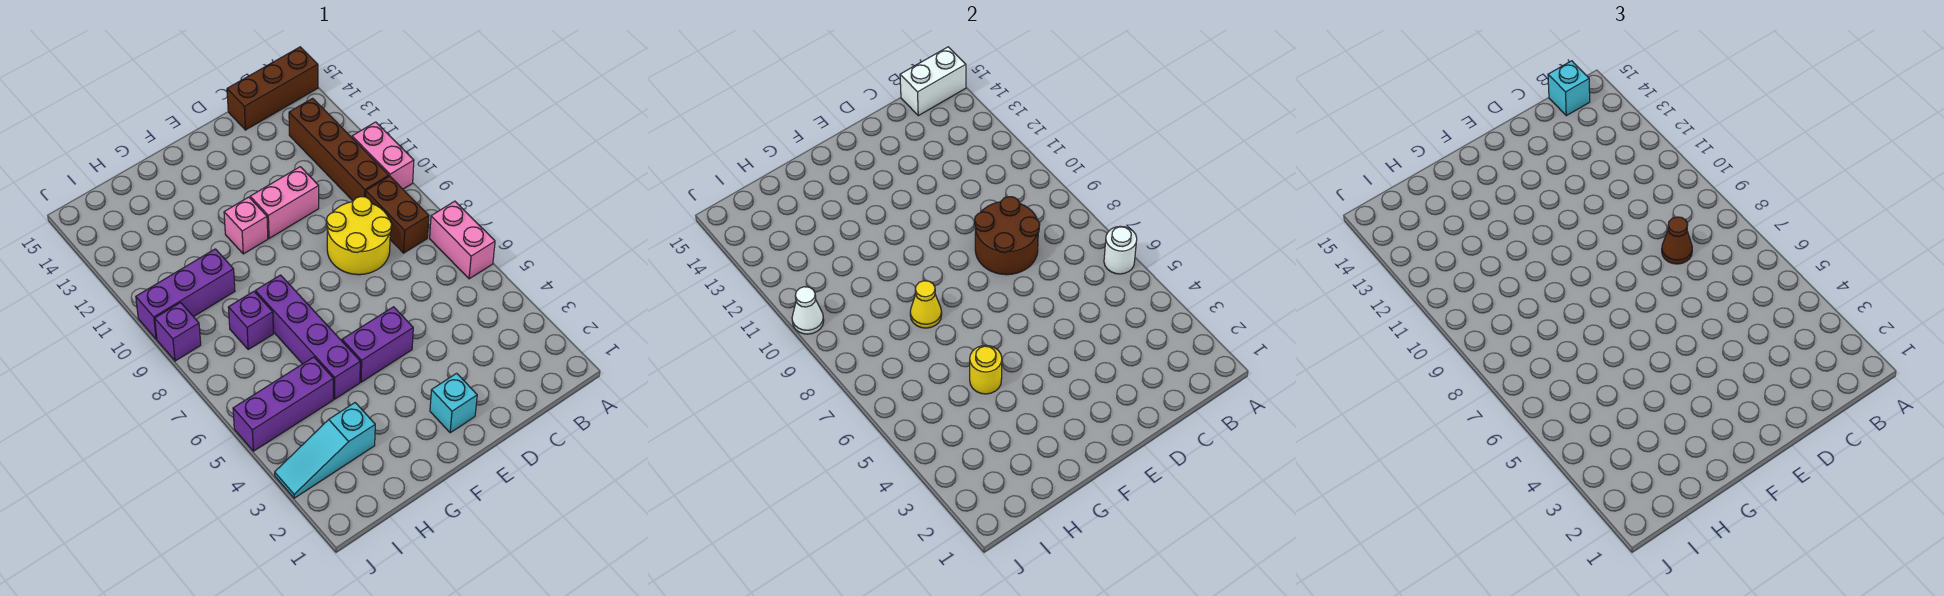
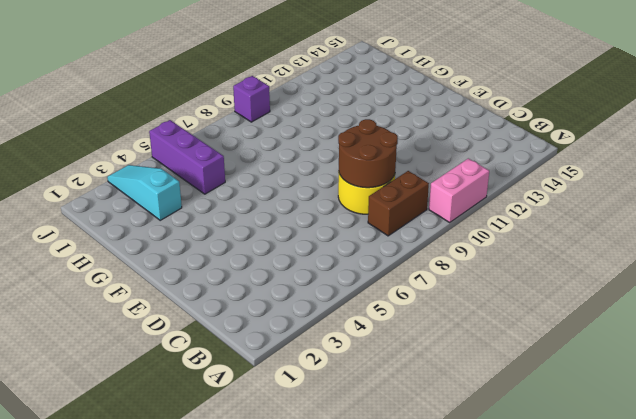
none -> pink 1x2 brick [430,201,495,279]
none -> brown 1x3 brick [227,47,318,130]
none -> brown 1x4 brick [289,98,389,201]

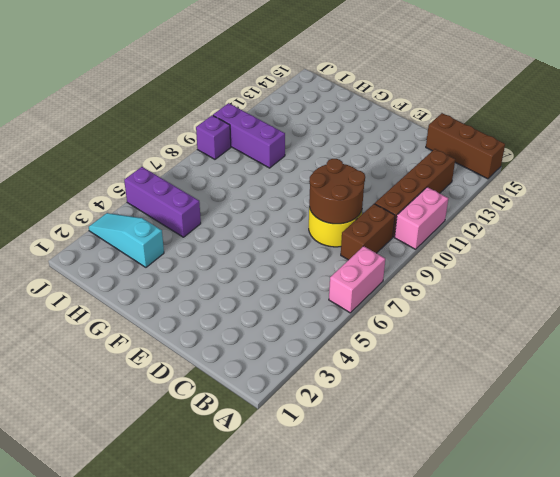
none -> pink 1x2 brick [250,167,319,238]
none -> cyan 1x1 brick [430,373,477,433]
none -> purple 1x2 brick [342,307,413,382]

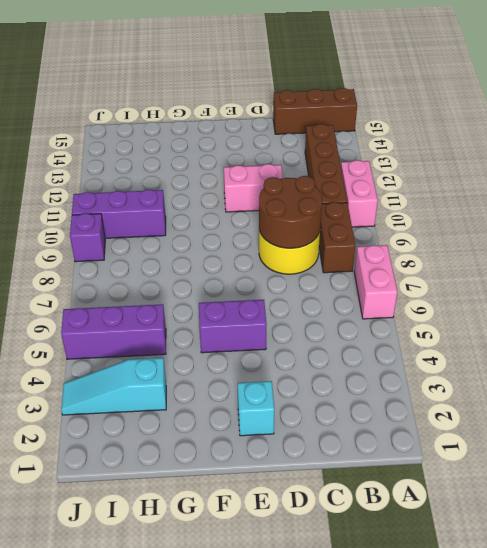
none -> pink 1x1 brick [224,197,268,254]
none -> purple 1x4 brick [255,275,360,399]
none -> purple 1x1 brick [228,291,273,349]

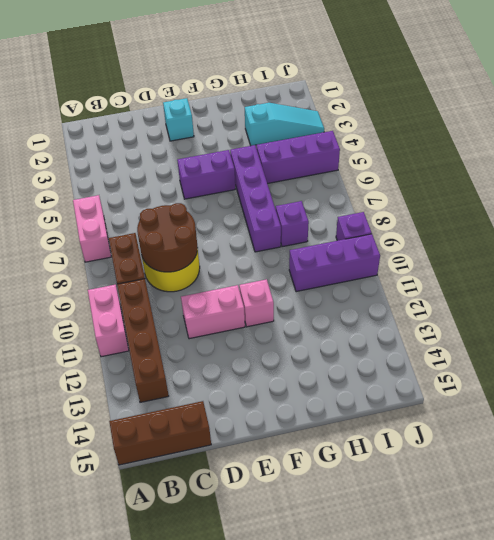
none -> white 1x1 round brick [1104,226,1137,274]
none -> white 1x2 brick [900,47,966,116]
none -> yellow 1x1 round brick [970,345,1002,394]

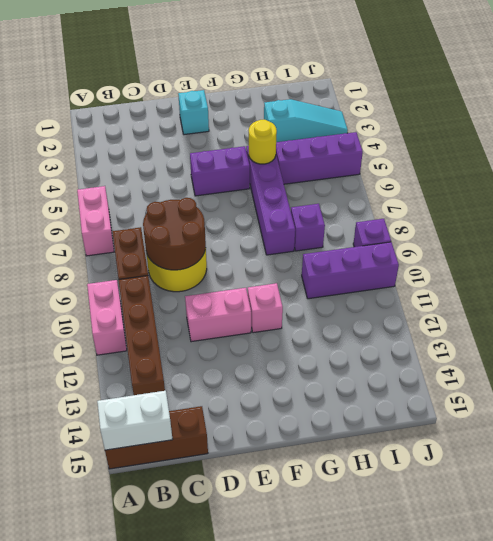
none -> white 1x1 round brick [1104,226,1137,274]
none -> yellow 1x1 cone [910,281,942,328]
none -> white 1x1 cone [792,287,824,334]

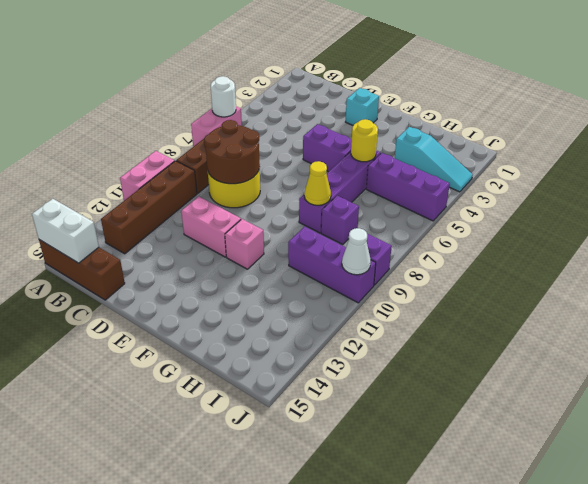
none -> cyan 1x1 brick [1548,61,1590,116]
none -> brown 1x1 cone [1662,217,1692,264]

